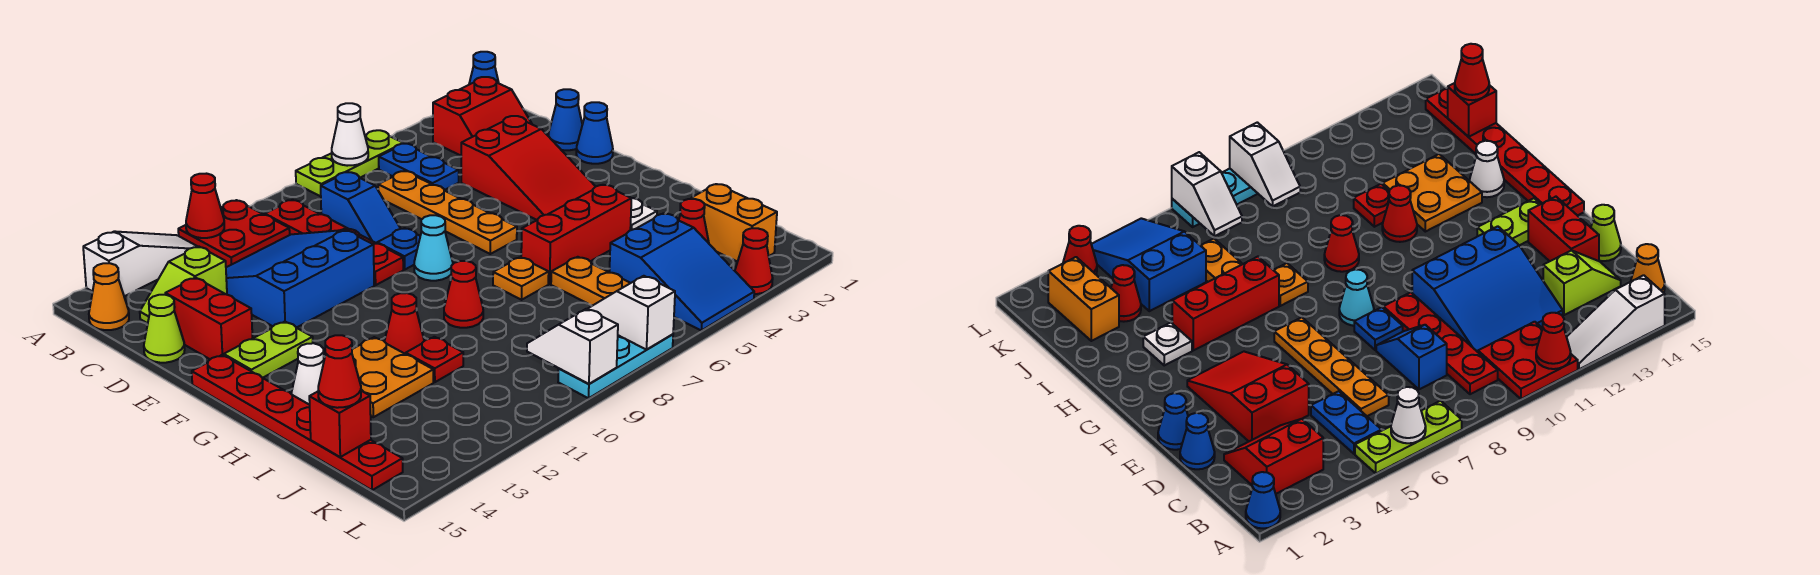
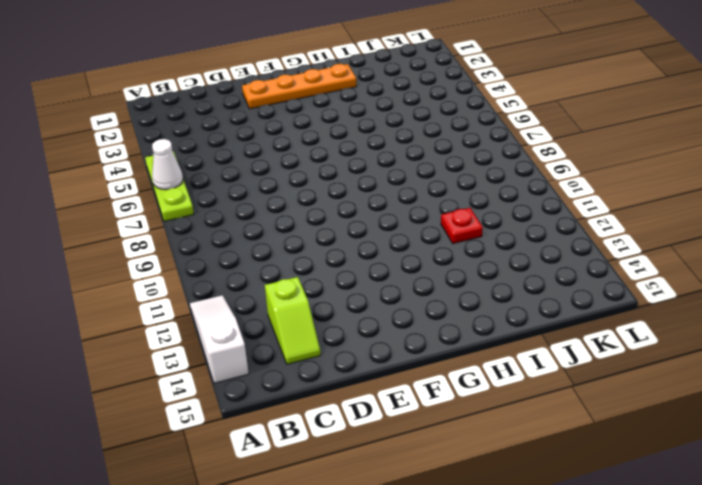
orange 1x4 plate [242,64,357,109] -> orange 1x4 plate moved to [378,171,517,254]
none -> blue 1x1 cone [469,52,499,85]
none -> red 2x2 plate [178,200,290,267]
none -> red 2x2 slope [433,77,532,156]
none -> blue 1x2 plate [379,144,459,190]

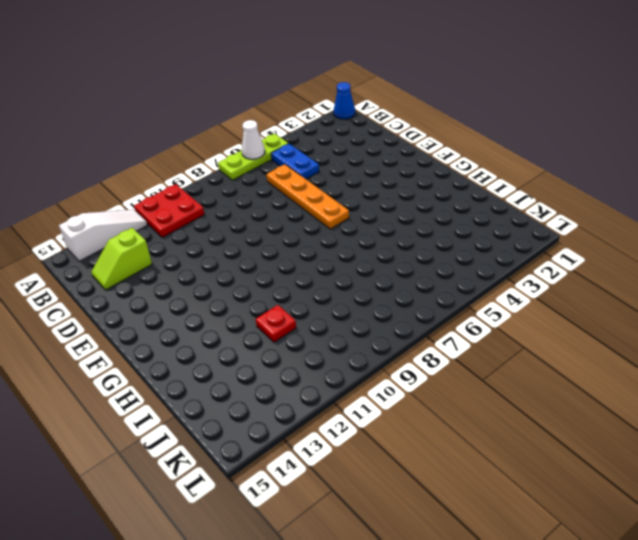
none -> red 2x2 slope [433,77,532,156]
none -> red 1x4 plate [265,200,403,285]
none -> orange 1x1 cone [89,263,129,330]
none -> blue 1x2 slope [321,172,401,243]

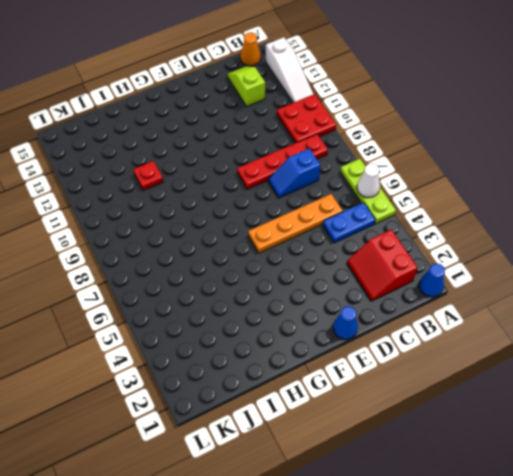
none -> blue 3x3 slope [226,230,374,328]
none -> blue 1x1 cone [548,89,582,150]
none -> red 2x3 slope [461,116,596,220]
none -> red 1x2 brick [165,278,253,359]

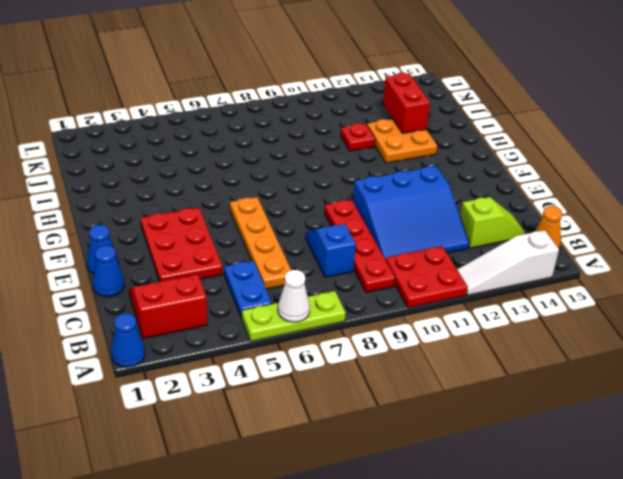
red 2x3 plate [141,207,223,282] -> red 2x3 slope [461,116,596,220]
red 1x2 brick [383,73,430,134] -> red 1x2 brick moved to [165,278,253,359]
none -> lime 1x1 cone [144,295,185,363]
none -> blue 1x1 plate [377,228,420,270]
none -> cyan 1x1 cone [414,215,453,281]
none -> lime 1x2 plate [224,322,313,378]

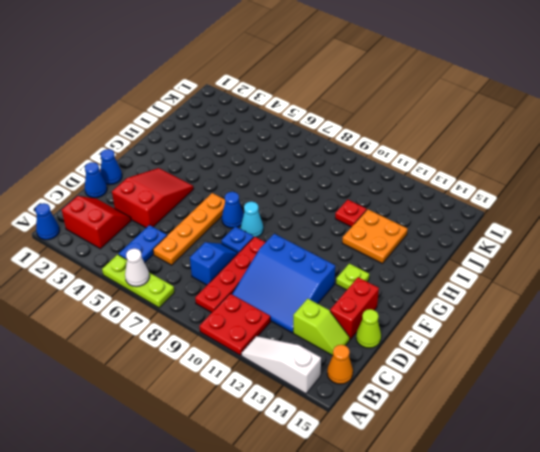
blue 1x1 cone [222,192,244,228] -> none
lime 1x1 plate [336,264,369,290] -> lime 1x2 plate [224,322,313,378]
none -> red 1x6 plate [192,355,403,490]
none -> white 1x1 plate [630,198,657,230]
none -> red 1x3 brick [521,185,632,284]
none -> orange 1x1 plate [493,257,549,300]

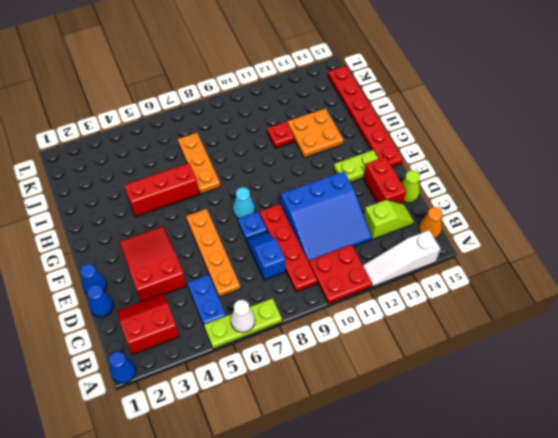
orange 1x3 plate [178,133,220,194] -> orange 1x1 plate [493,257,549,300]
none -> white 1x1 plate [630,198,657,230]
none -> red 1x1 cone [444,261,483,328]
none -> red 1x1 cone [384,293,424,354]
none -> white 1x1 cone [291,343,324,405]

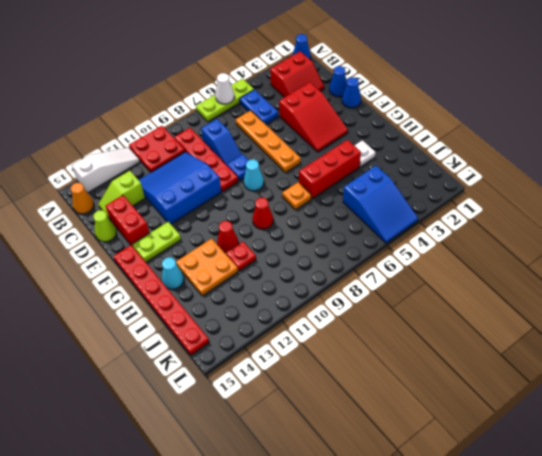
cyan 1x1 cone [162,257,184,289] -> white 1x1 cone [291,343,324,405]
none -> orange 1x2 plate [551,257,630,306]
none -> orange 1x2 brick [691,184,777,262]
none -> red 1x1 cone [679,199,709,243]
none -> red 1x1 cone [735,228,773,294]

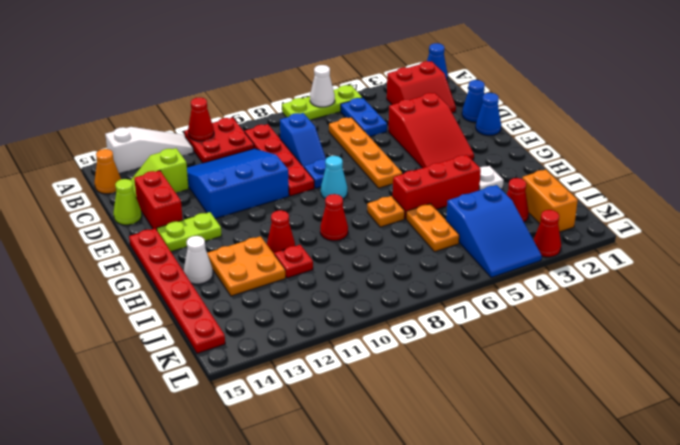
none -> cyan 1x3 plate [558,334,673,398]
none -> red 1x1 brick [309,391,371,457]
none -> white 1x2 slope [588,276,675,350]
none -> white 1x2 slope [527,309,618,384]

